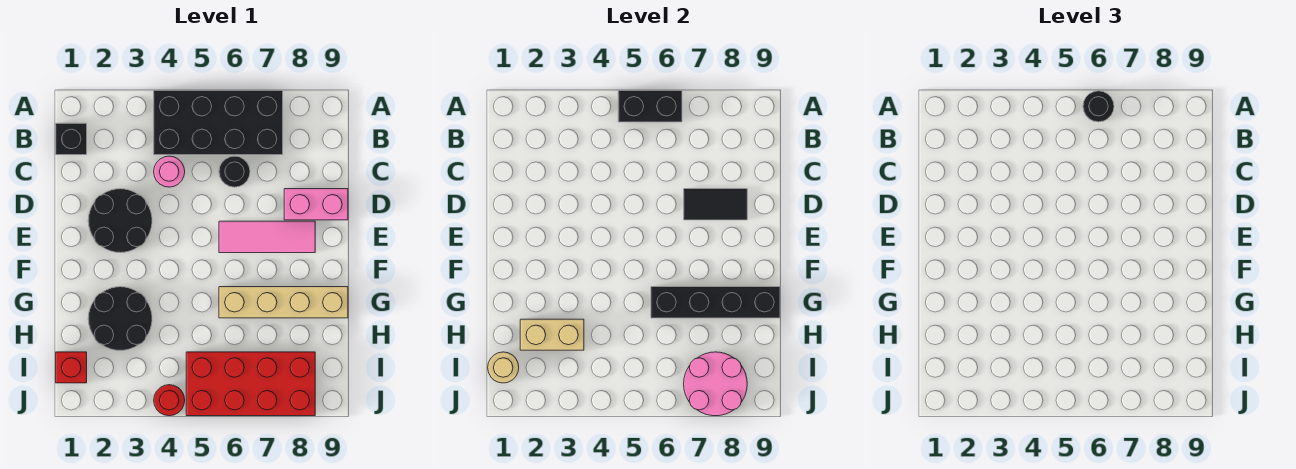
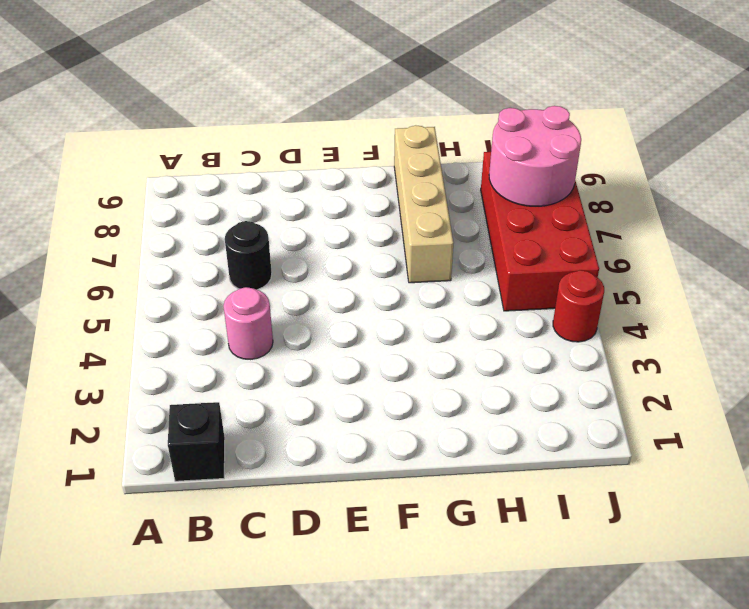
none -> black 2x4 brick [154,91,283,155]
none -> black 2x2 round brick [88,189,152,253]
none -> pink 1x2 brick [284,189,348,220]

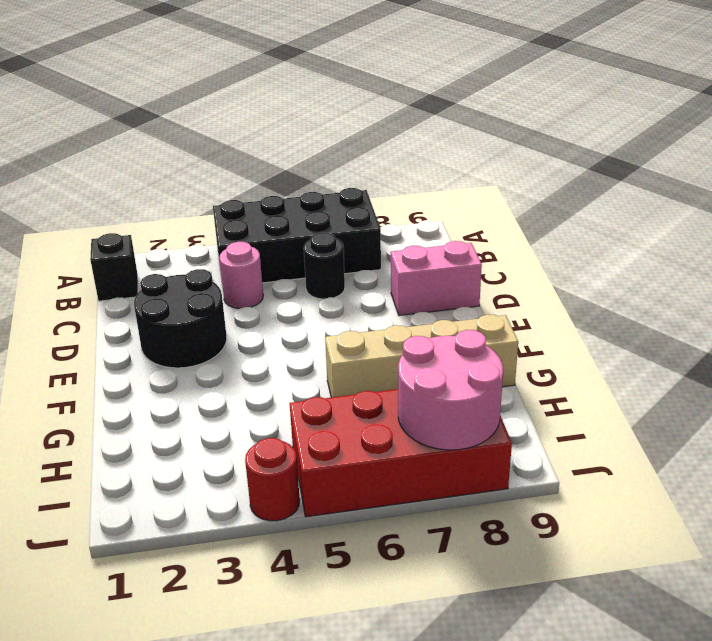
none -> pink 1x3 tile [219,221,315,253]
none -> black 2x2 round brick [88,287,152,350]
none -> red 1x1 brick [56,352,87,383]

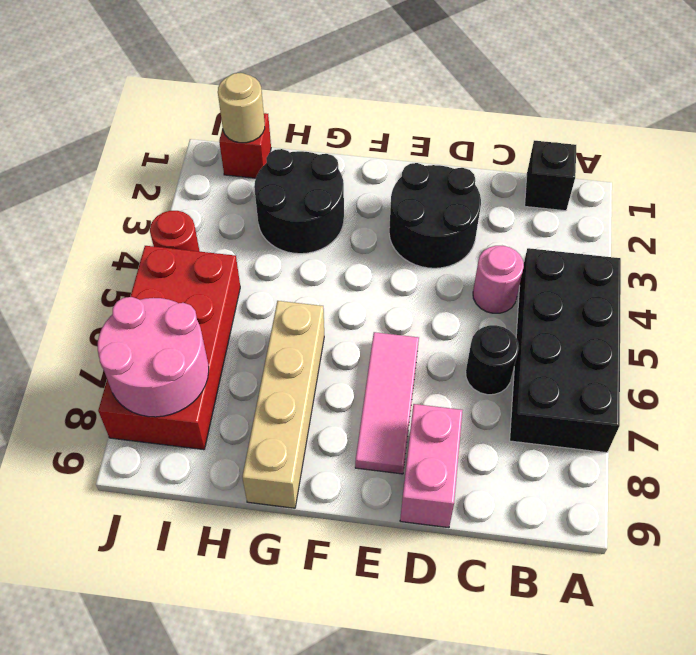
none -> black 1x2 brick [618,91,682,122]
none -> black 1x2 tile [684,189,747,220]
none -> black 1x4 brick [651,287,780,318]

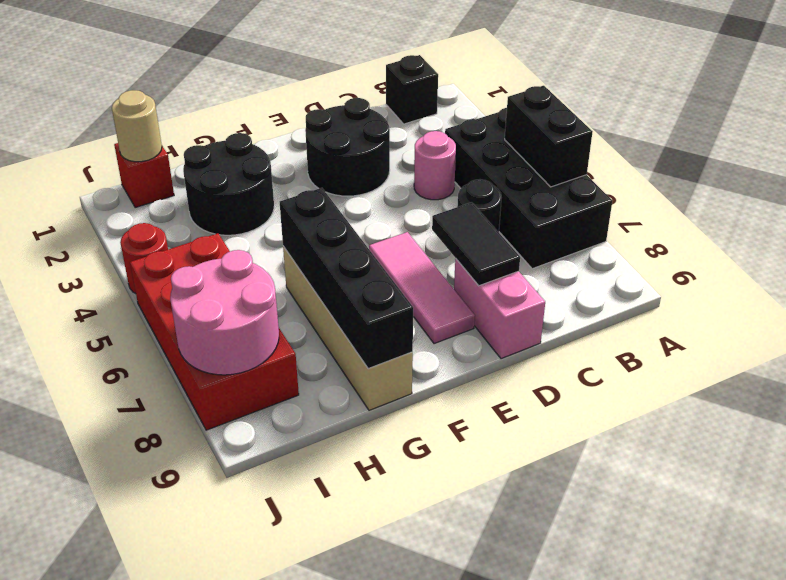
none -> tan 1x2 brick [520,319,584,350]
none -> black 1x1 round brick [1083,91,1114,122]

